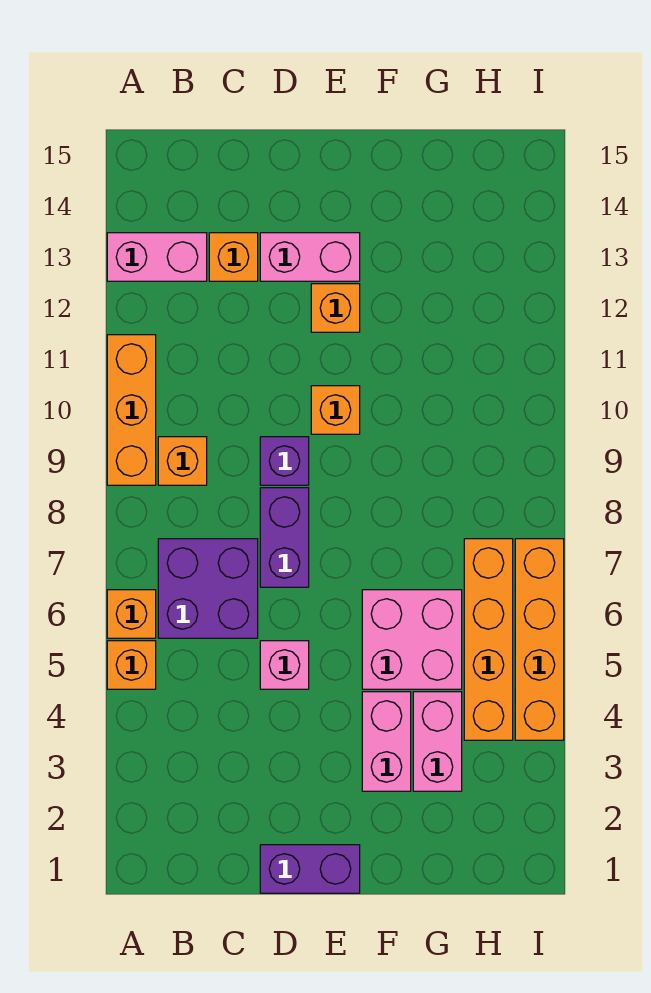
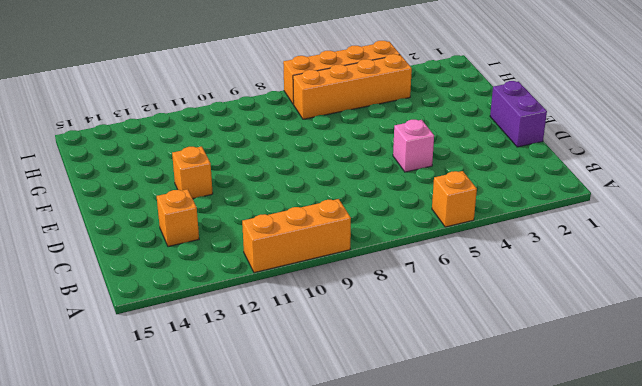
none -> orange 1x1 brick [107,590,156,638]
none -> pink 1x2 brick [107,233,207,281]
none -> purple 2x2 brick [158,539,258,638]

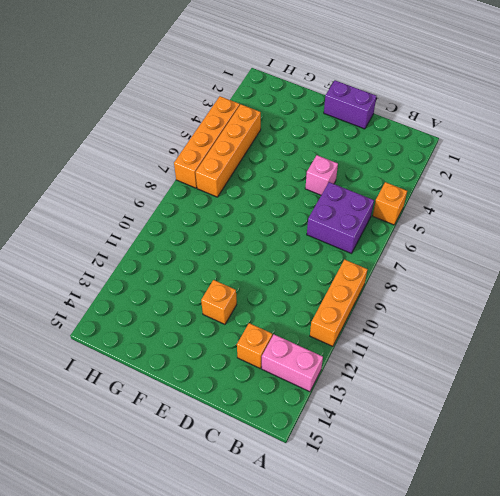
none -> orange 1x1 brick [107,590,156,638]
none -> orange 1x1 brick [158,437,207,485]
none -> purple 1x2 brick [260,488,309,587]

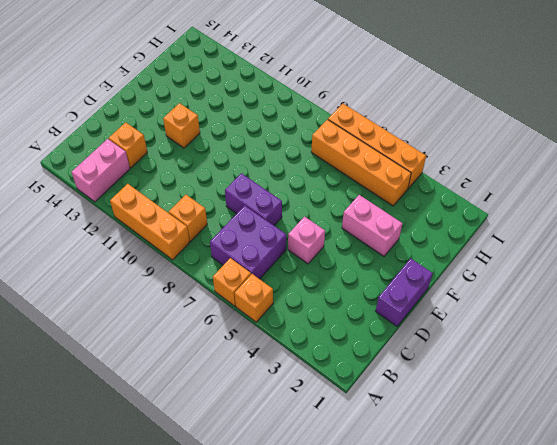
none -> purple 1x1 brick [260,437,309,485]
none -> pink 1x2 brick [260,233,360,281]
none -> orange 1x1 brick [311,386,360,434]

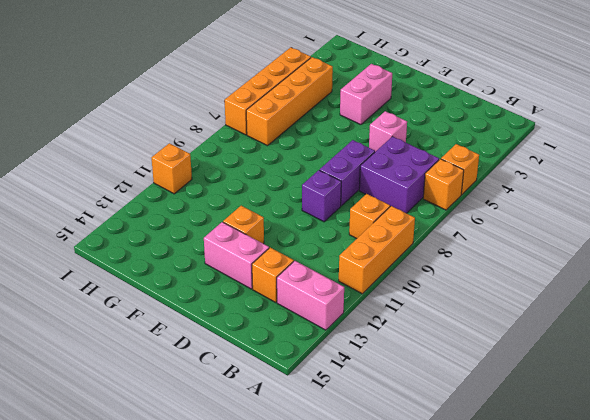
orange 1x1 brick [152,143,192,194] -> orange 1x1 brick moved to [311,386,360,434]
none -> purple 1x2 brick [260,845,360,893]
none -> pink 2x2 brick [362,590,462,689]
none -> pink 1x2 brick [413,692,462,791]

